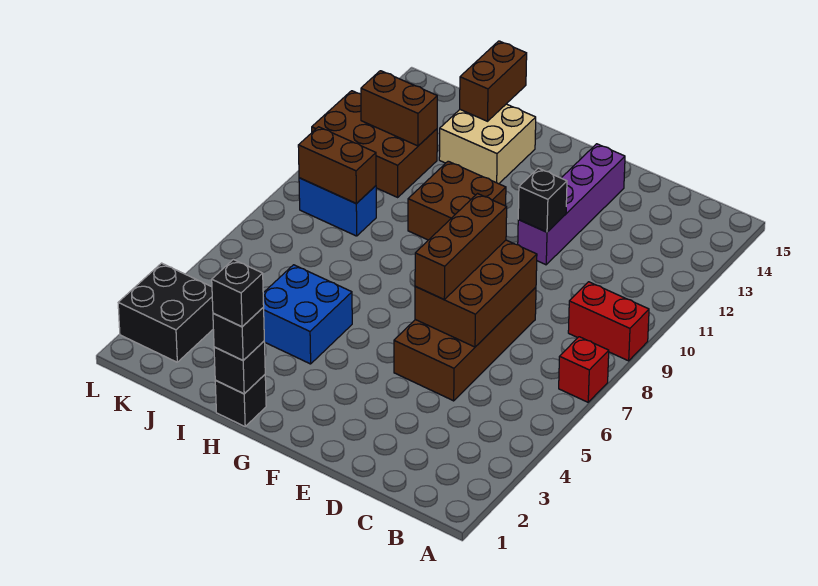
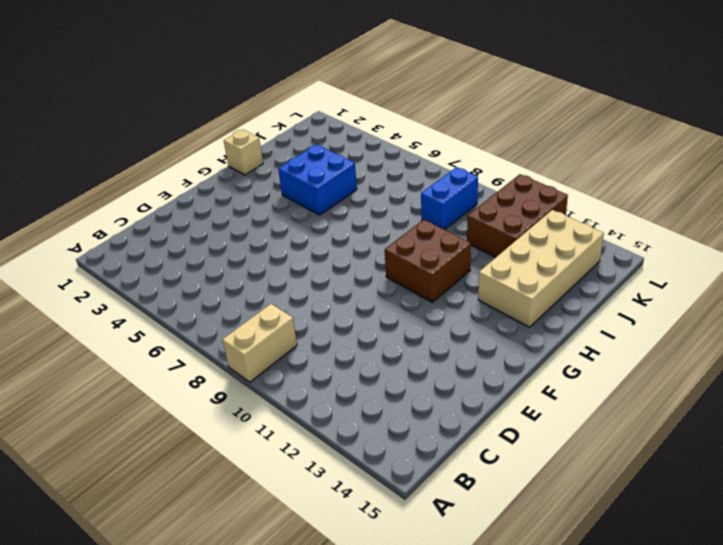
tan 1x2 brick [222,304,297,382] -> red 1x2 brick [568,282,649,361]
tan 1x1 brick [224,129,263,175] -> black 1x1 brick [215,375,266,426]
tan 2x4 brick [478,210,604,327] -> tan 2x2 brick [439,104,536,184]
none -> red 1x1 brick [559,337,609,402]
none -> brown 2x4 brick [394,287,536,401]
none -> purple 1x4 brick [518,144,625,265]

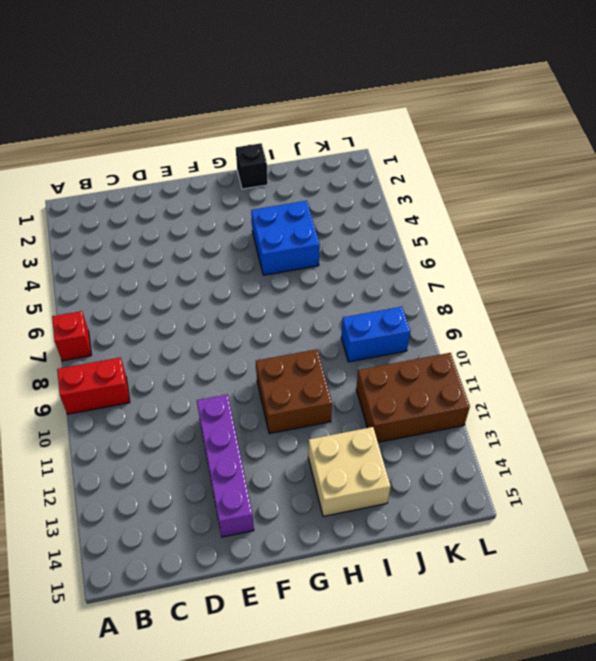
none -> brown 2x4 brick [394,287,536,401]
none -> black 2x2 brick [118,263,213,362]
none -> brown 2x3 brick [415,240,537,347]

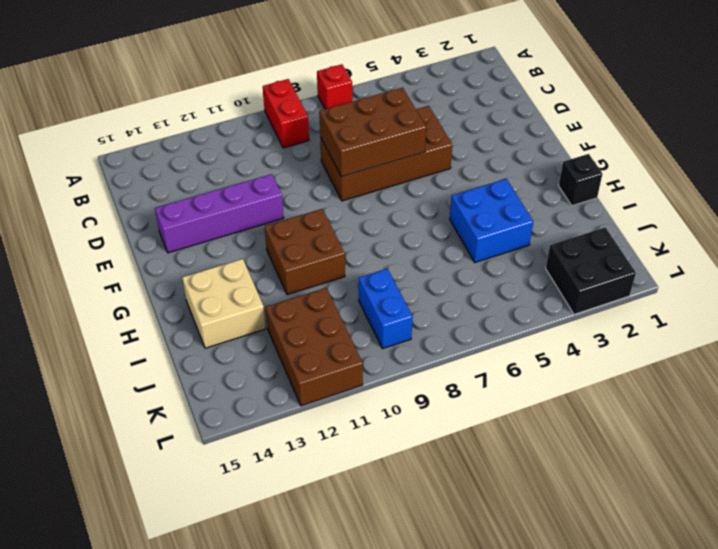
none -> black 1x1 brick [518,168,567,232]
none -> black 1x1 brick [214,341,265,394]
none -> brown 1x2 brick [460,41,527,121]

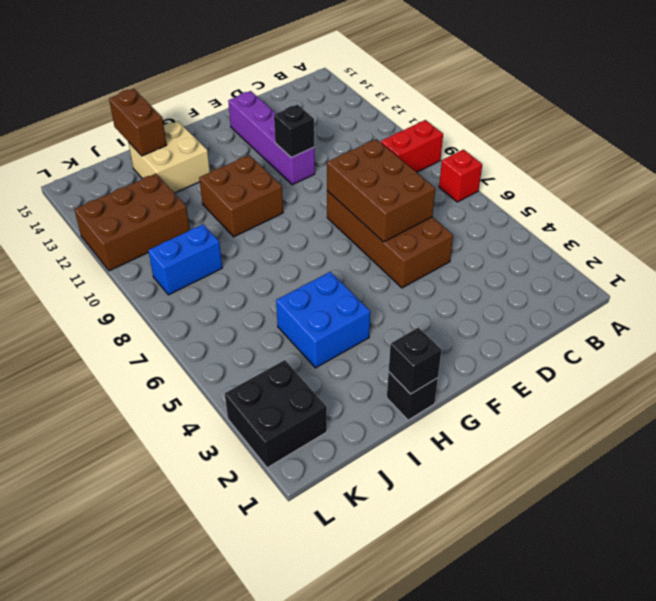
none -> brown 1x2 brick [298,127,376,204]
none -> brown 1x2 brick [361,71,437,146]
none -> brown 1x3 brick [415,194,507,299]

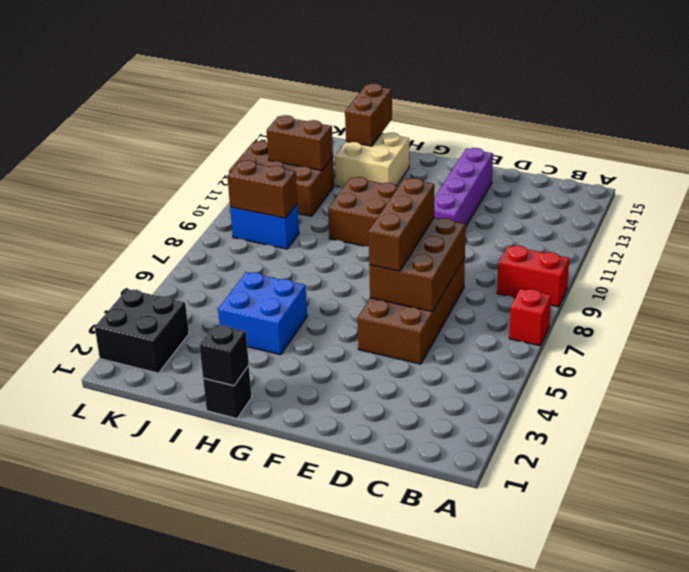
none -> black 1x1 brick [518,168,567,232]
none -> black 1x1 brick [213,308,264,360]
none -> black 1x1 brick [212,259,264,327]

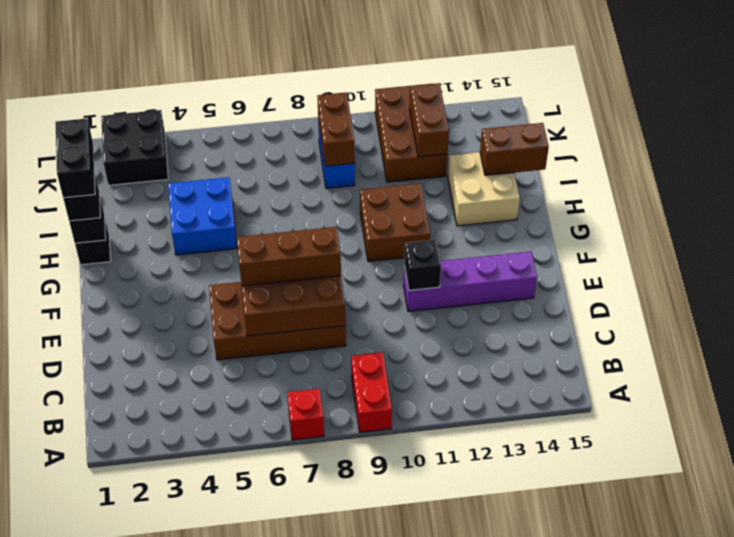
black 1x2 brick [55,119,95,198] -> black 1x1 brick [212,259,264,327]

